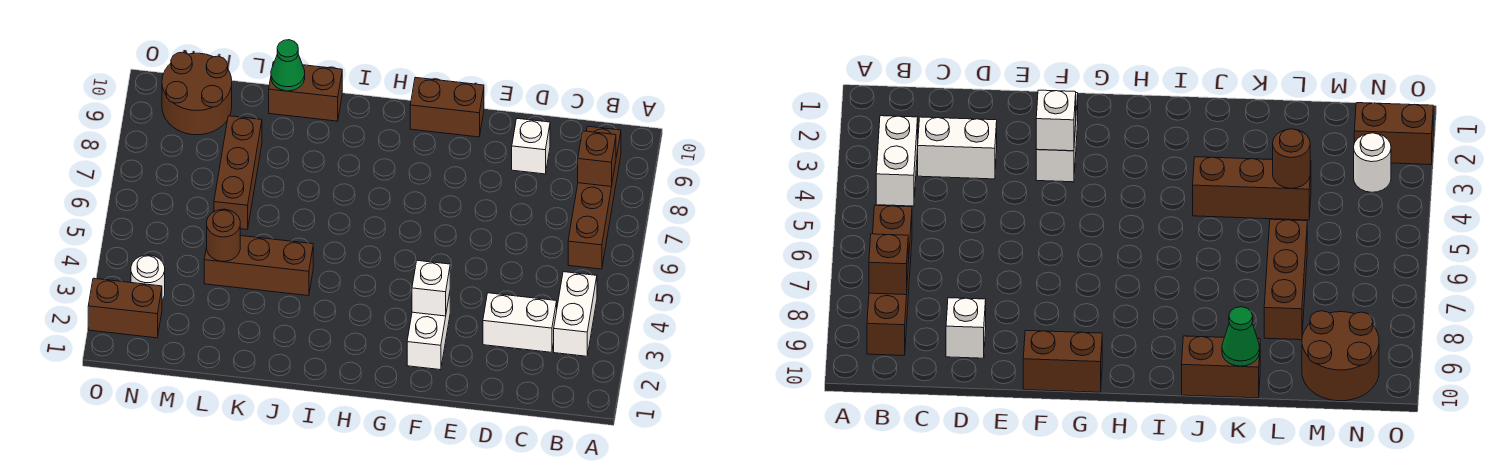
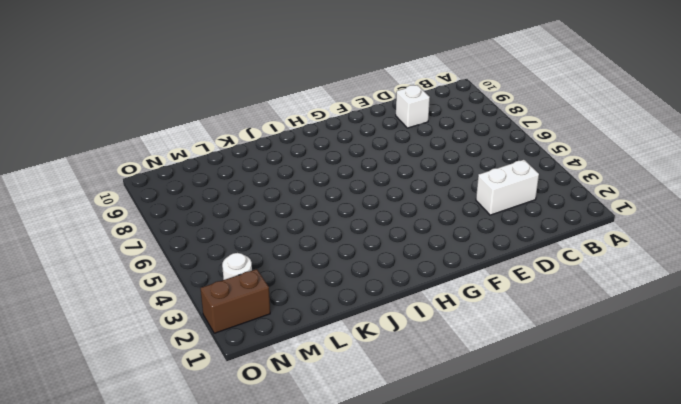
none -> white 1x2 brick [554,272,597,356]
none -> brown 1x4 brick [568,126,621,269]
none -> white 1x2 brick [407,293,450,370]

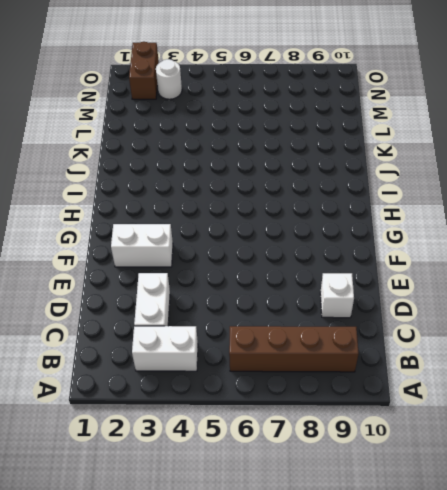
none -> brown 1x2 brick [410,77,484,137]
none -> brown 1x3 brick [204,236,313,296]
none -> brown 1x2 brick [269,62,342,121]

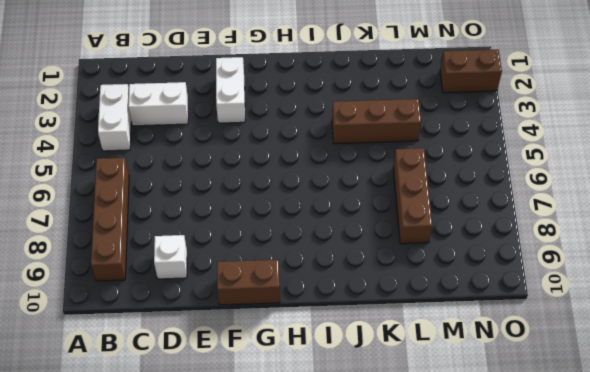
none -> brown 1x2 brick [269,62,342,121]
none -> brown 2x2 round brick [162,52,232,135]
none -> white 1x1 round brick [131,255,165,300]

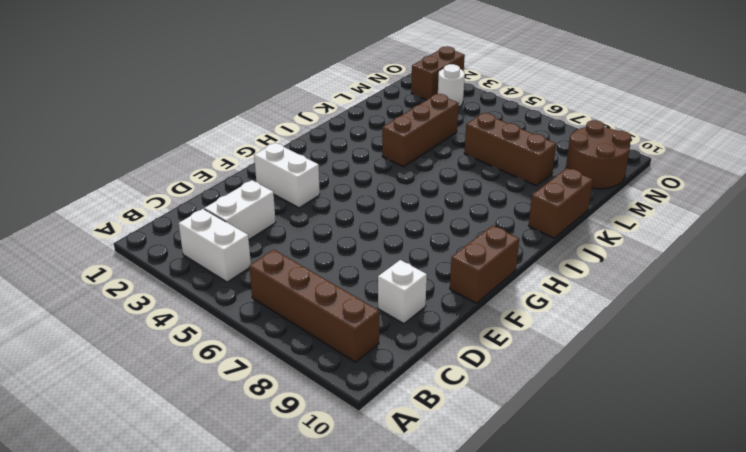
none -> brown 1x1 brick [578,131,616,187]
none -> white 1x1 brick [412,260,450,316]
none -> green 1x1 cone [271,40,305,91]

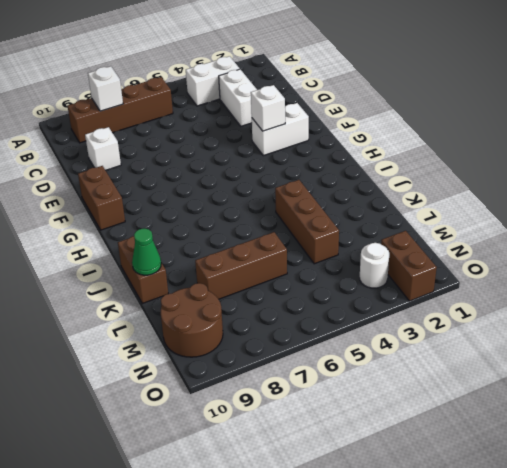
white 1x1 brick [88,66,123,111] -> brown 1x1 brick [578,131,616,187]
none -> brown 1x1 round brick [207,209,240,261]

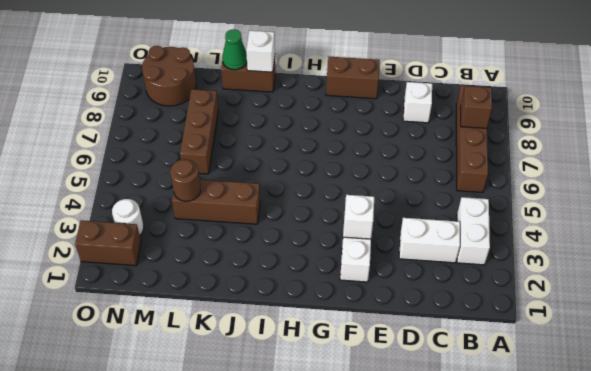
white 1x1 brick [246,30,275,72] -> none

